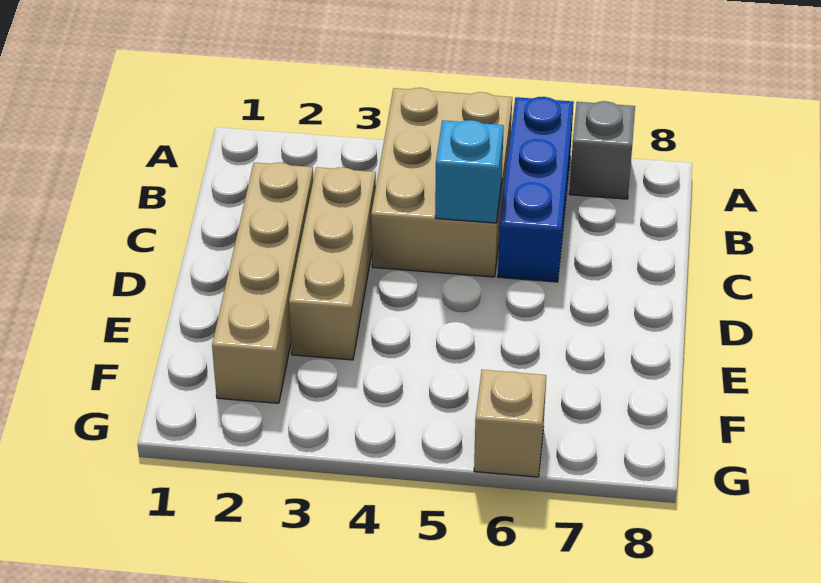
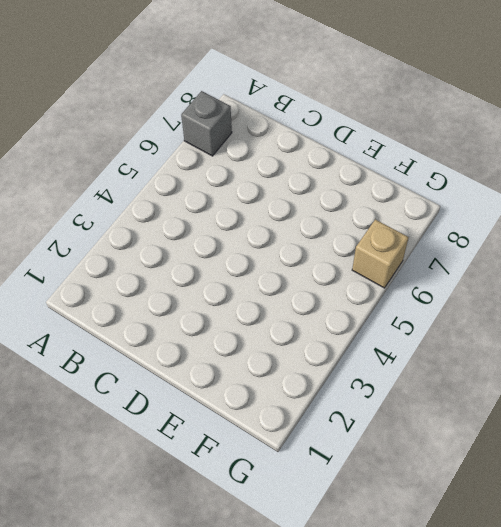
none -> tan 2x3 brick [371,88,512,277]
none -> blue 1x3 brick [498,97,574,282]

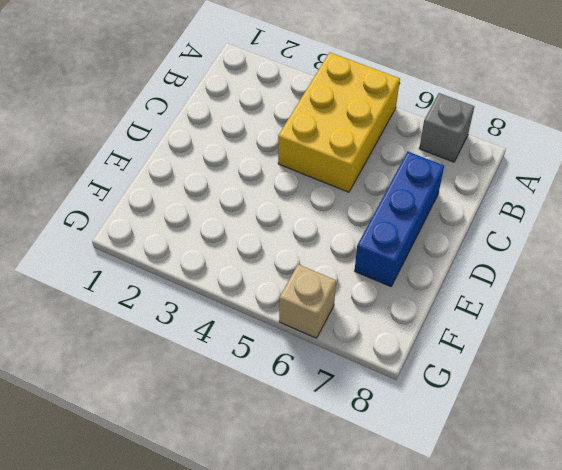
yellow 2x3 brick [278,52,400,192] -> tan 2x3 brick [371,88,512,277]
blue 1x3 brick [355,152,444,287] -> blue 1x3 brick moved to [498,97,574,282]
none -> tan 1x4 brick [212,163,313,403]
none -> tan 1x3 brick [289,167,376,360]

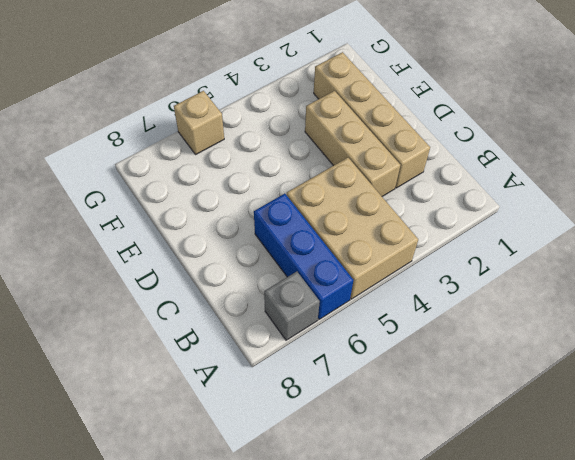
none -> cyan 1x1 brick [435,120,504,223]

